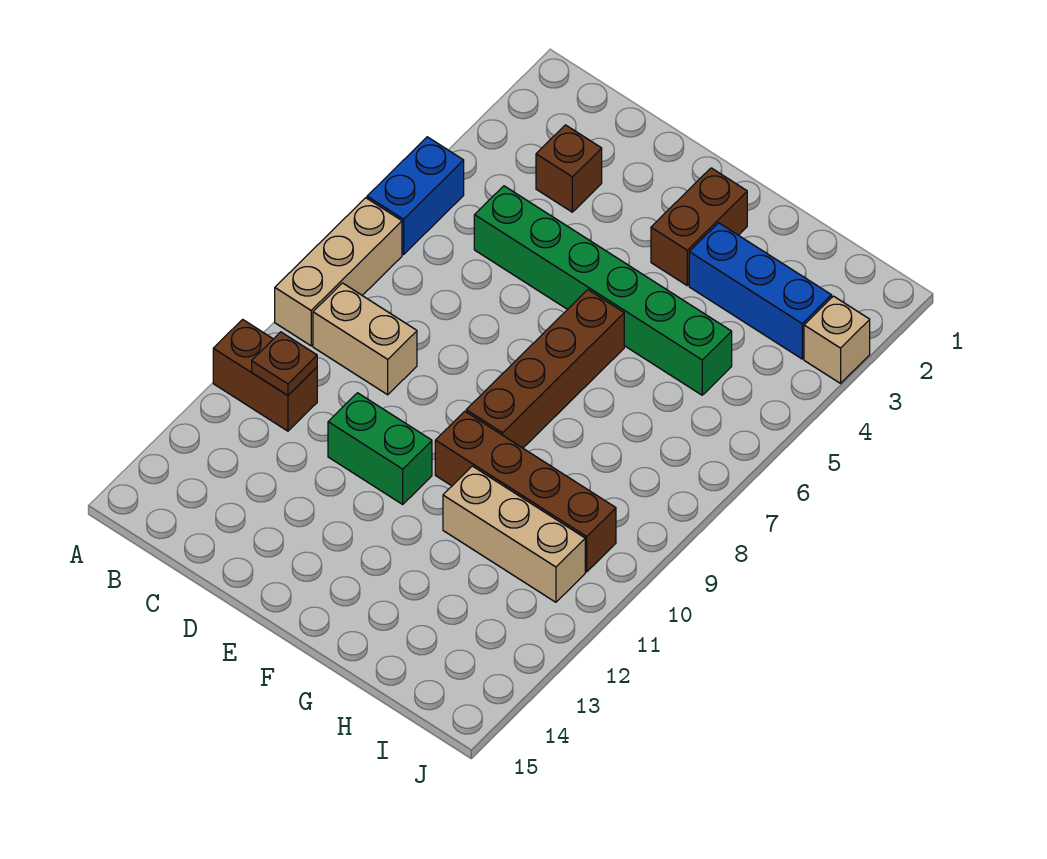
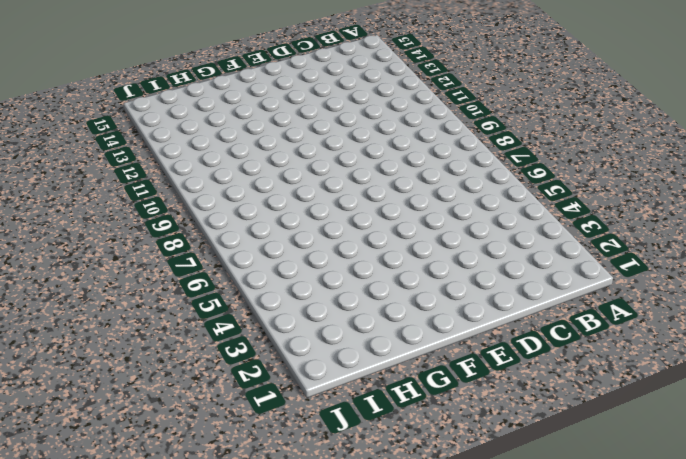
none -> blue 1x2 brick [367,137,464,255]
none -> tan 1x3 brick [275,198,402,346]
none -> brown 1x2 brick [213,319,317,431]

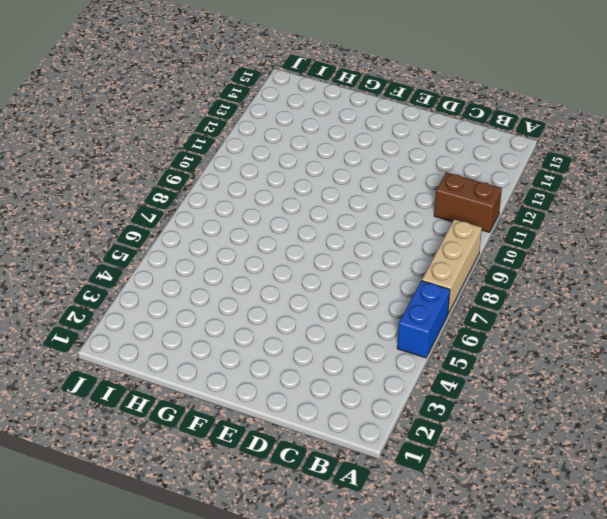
none -> tan 1x2 brick [313,283,417,395]
none -> brown 1x1 brick [536,125,602,212]
none -> green 1x6 brick [474,186,732,395]

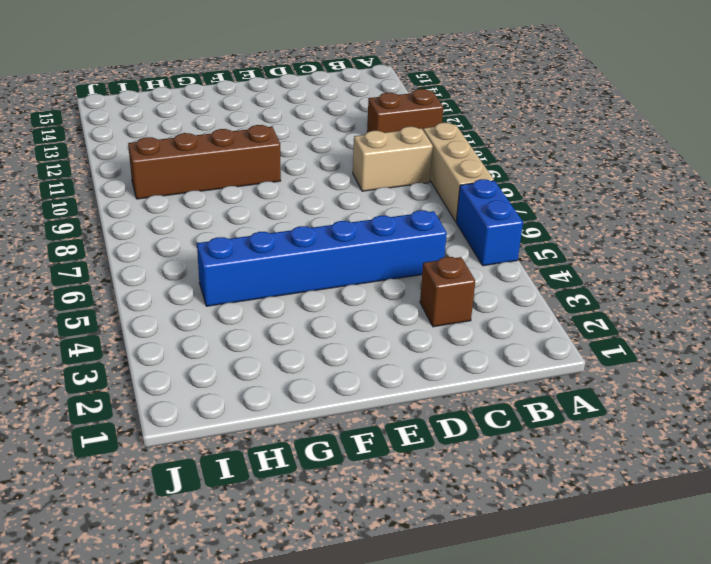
blue 1x6 brick [197,210,447,306] -> green 1x6 brick [474,186,732,395]
none -> green 1x2 brick [328,393,432,504]
none -> brown 1x2 brick [651,168,747,285]
none -> brown 1x4 brick [466,290,624,448]

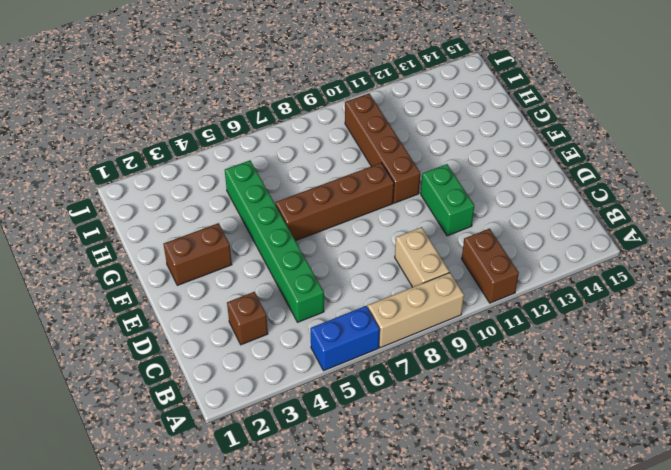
none -> blue 1x3 brick [689,223,832,359]
none -> tan 1x3 brick [443,466,585,602]
none -> tan 1x1 brick [804,296,870,383]

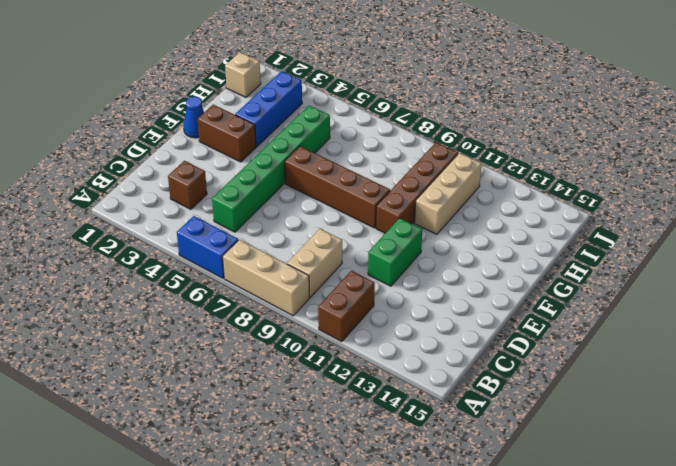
blue 1x1 cone [184,97,204,138] -> none
tan 1x1 brick [225,52,261,97] -> tan 1x1 brick moved to [804,296,870,383]
none -> brown 1x1 plate [252,332,317,395]

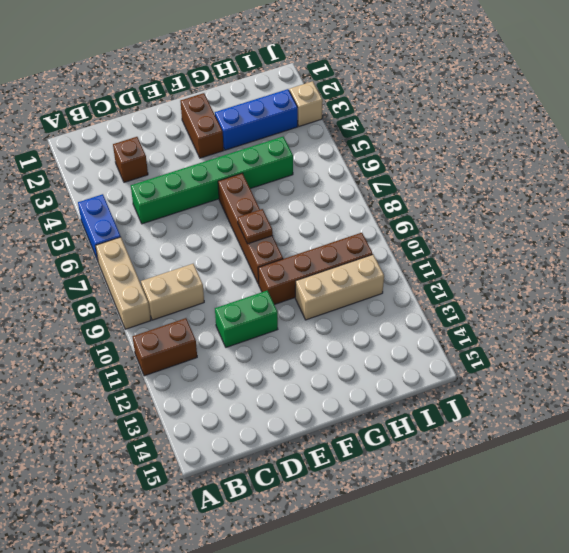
brown 1x1 plate [238,209,273,244] -> brown 1x1 plate moved to [252,332,317,395]

